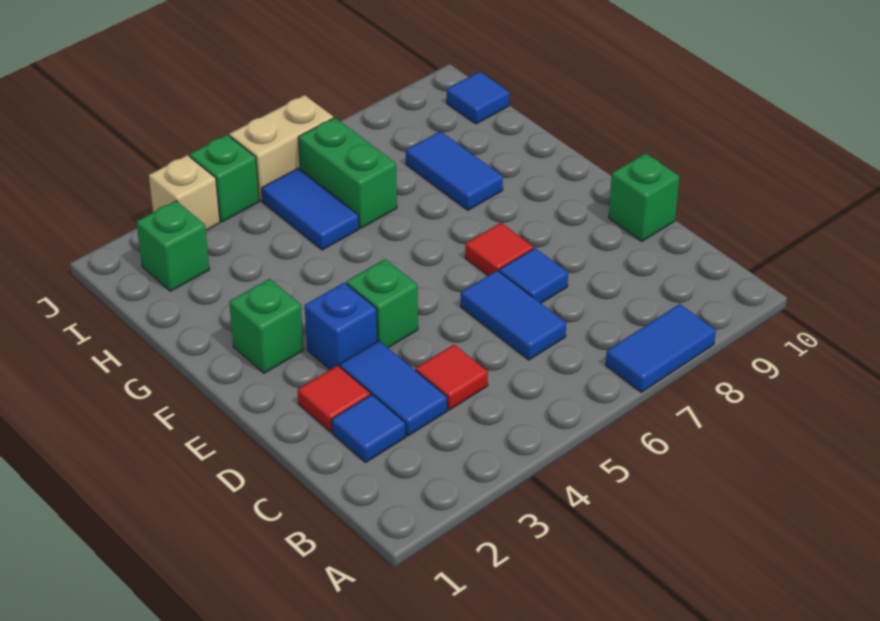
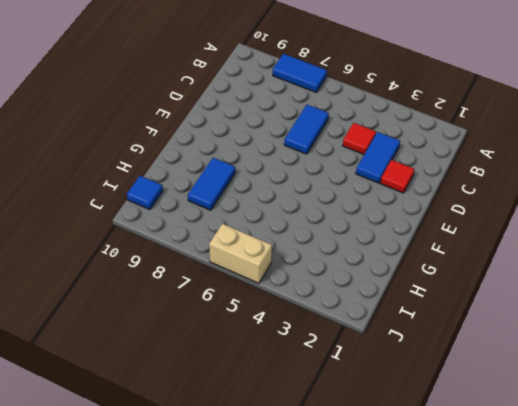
none -> blue 1x1 tile [332,395,406,462]
none -> blue 1x1 tile [499,248,568,303]
none -> green 1x1 brick [609,153,680,241]

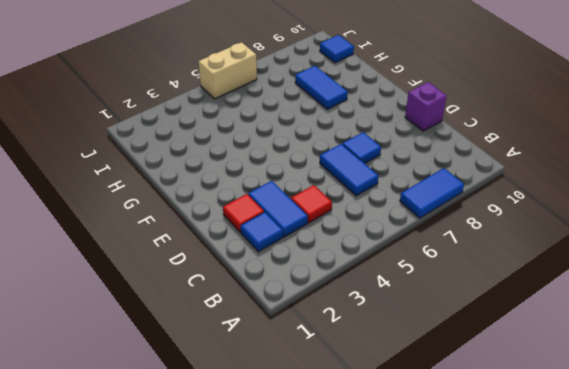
purple 1x1 brick [405,82,447,131] -> green 1x1 brick [609,153,680,241]
none -> blue 1x1 brick [305,282,378,370]
none -> green 1x1 brick [346,259,418,348]
none -> red 1x1 tile [465,223,533,276]

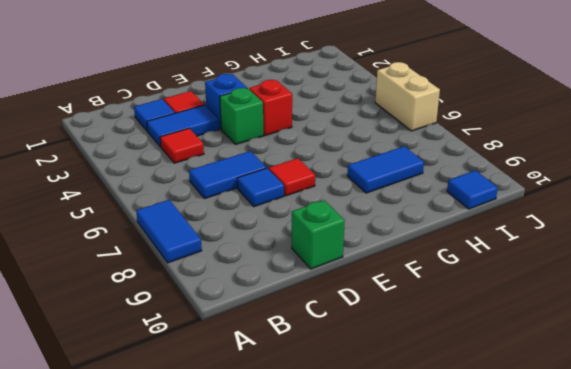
red 1x1 brick [249,80,292,135] -> none
none -> green 1x1 brick [229,279,304,373]
none -> blue 1x2 tile [262,168,359,250]
none -> green 1x2 brick [298,118,397,228]

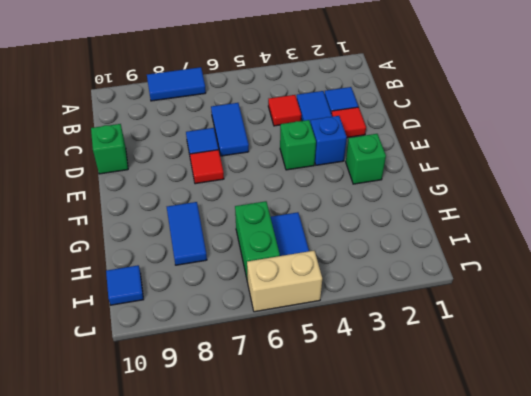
none -> green 1x1 brick [136,201,210,291]
none -> tan 1x1 brick [149,155,220,230]
none -> green 1x1 brick [189,135,259,222]

